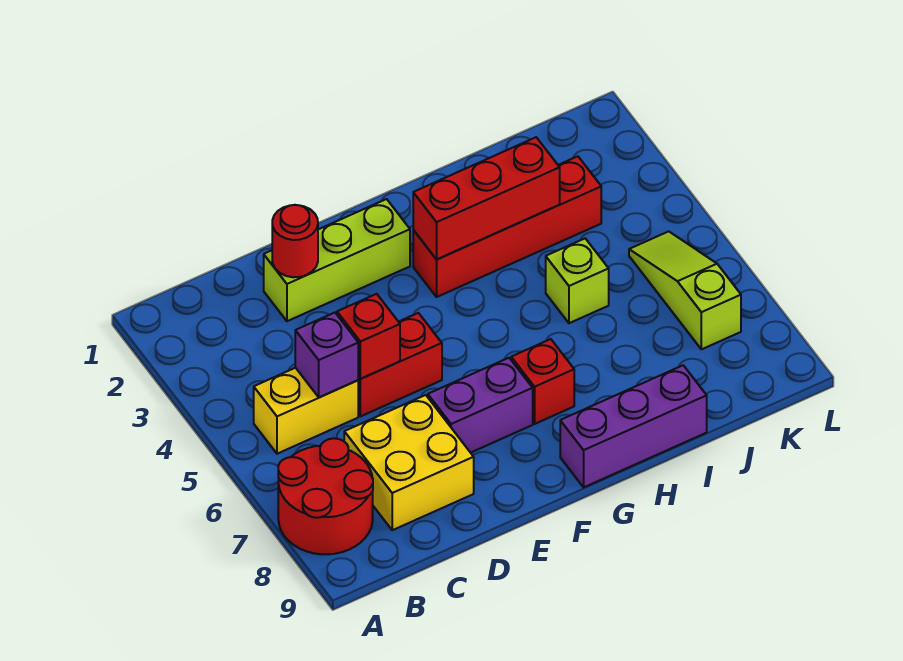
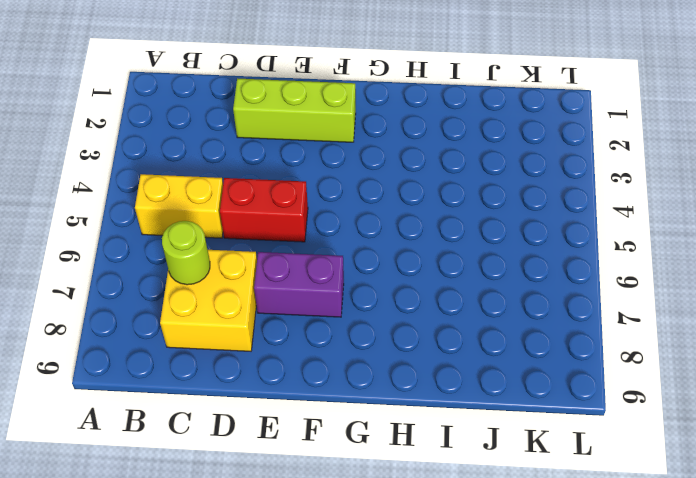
lime 1x1 round brick [162,221,210,285] -> none
none -> red 2x2 round brick [278,438,373,554]
none -> red 1x4 brick [413,156,601,297]
none -> red 1x1 brick [511,339,574,424]

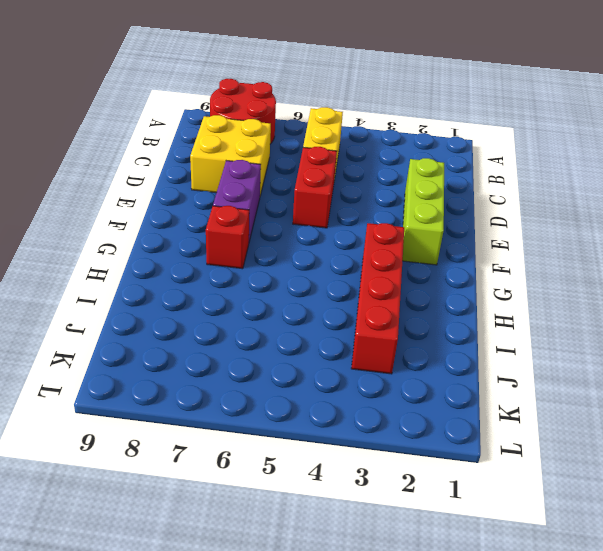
none -> purple 1x3 brick [560,365,707,487]
none -> lime 1x1 brick [546,239,609,323]
none -> lime 1x3 slope [629,231,741,349]

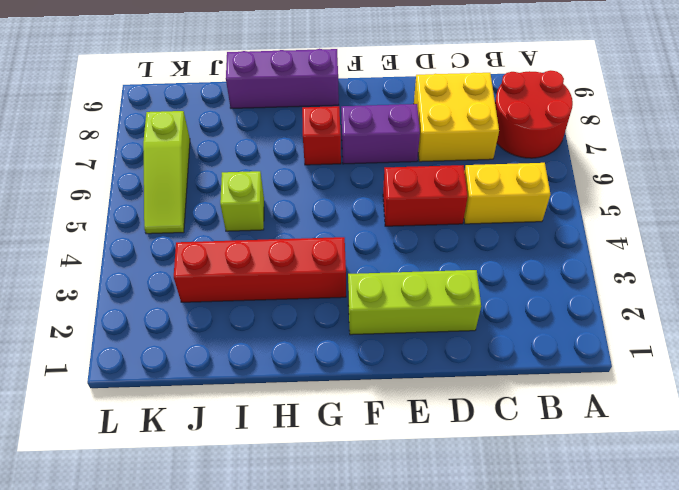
none -> purple 1x1 brick [295,313,358,397]
none -> red 1x1 round brick [272,205,318,277]
none -> red 1x1 brick [337,294,400,379]

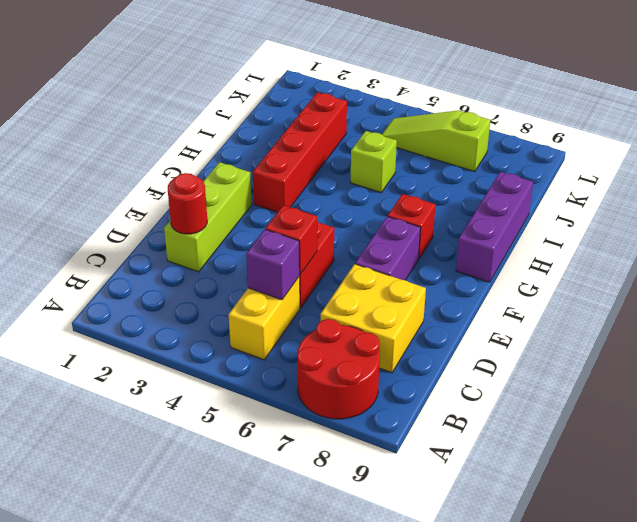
none -> red 1x3 brick [413,137,560,259]

